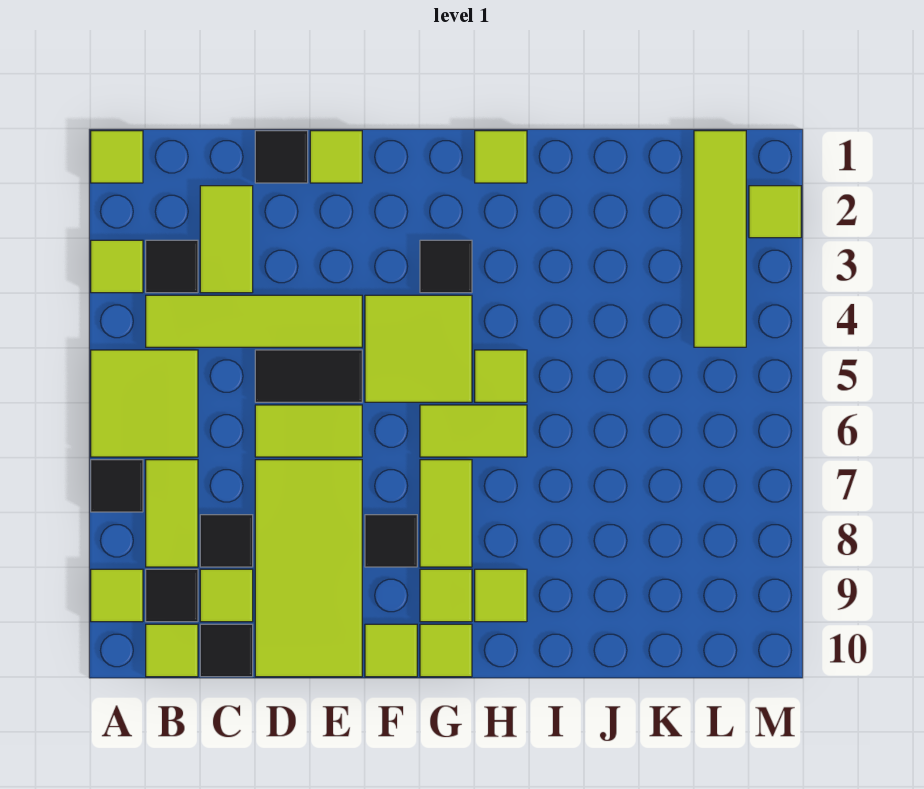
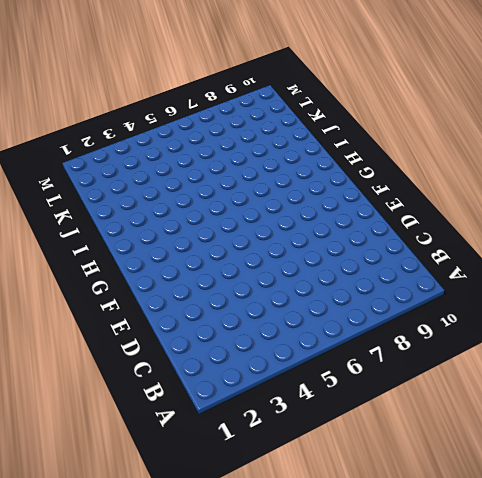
none -> lime 1x1 tile [91,131,143,183]
none -> lime 1x1 tile [91,240,143,293]
none -> lime 2x2 tile [91,350,198,457]
none -> black 1x1 tile [91,460,143,512]

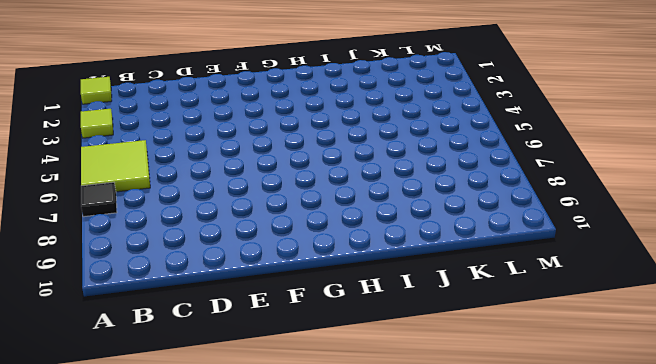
none -> lime 1x1 tile [91,569,143,622]
none -> black 1x1 tile [146,240,198,293]
none -> lime 1x4 tile [146,295,362,347]
none -> lime 1x2 tile [146,460,198,567]

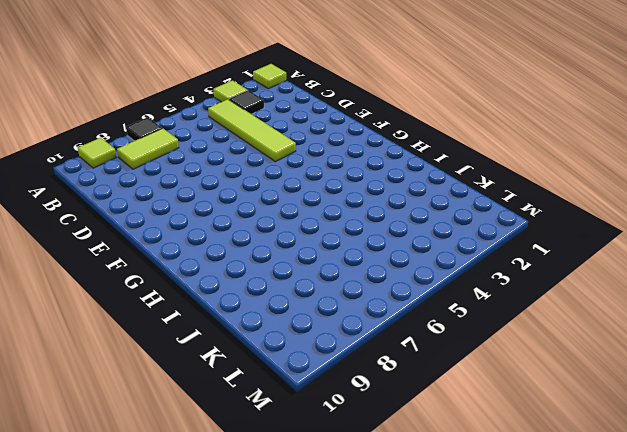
none -> lime 2x2 tile [91,350,198,457]
none -> black 1x1 tile [146,569,198,622]
none -> lime 1x1 tile [146,624,198,677]
none -> lime 1x2 tile [200,186,253,293]

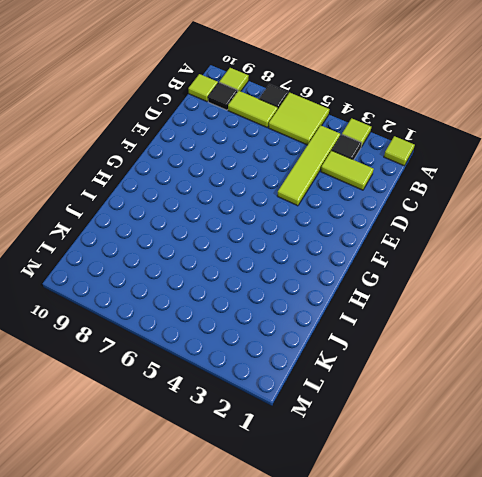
none -> black 1x1 tile [200,515,253,567]
none -> lime 1x1 tile [200,569,253,622]
none -> black 1x1 tile [200,624,253,677]
none -> black 1x1 tile [255,131,308,183]

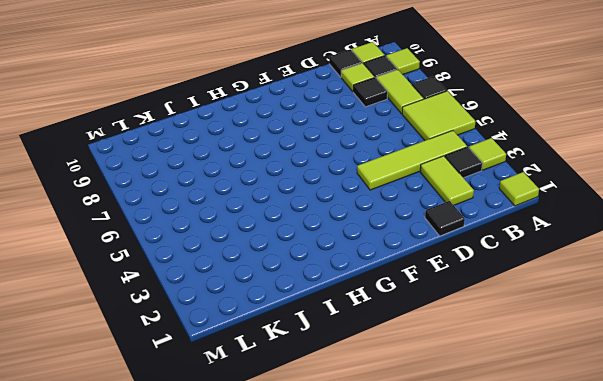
none -> black 1x2 tile [255,350,362,402]
none -> lime 1x2 tile [255,405,362,457]
none -> lime 2x4 tile [255,460,362,677]
none -> lime 1x1 tile [310,131,362,183]

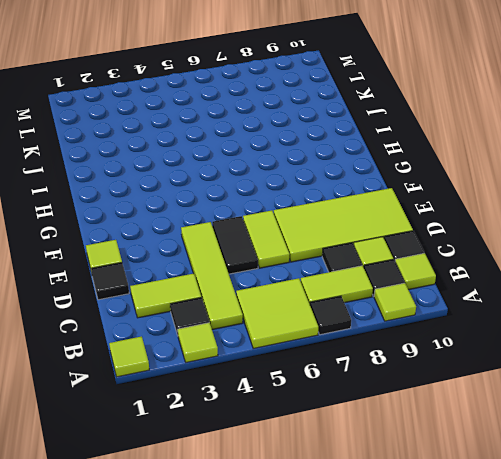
none -> lime 2x2 tile [365,295,472,402]
none -> black 1x1 tile [365,515,417,567]
none -> lime 1x1 tile [365,624,417,677]
none -> black 1x1 tile [420,240,472,293]

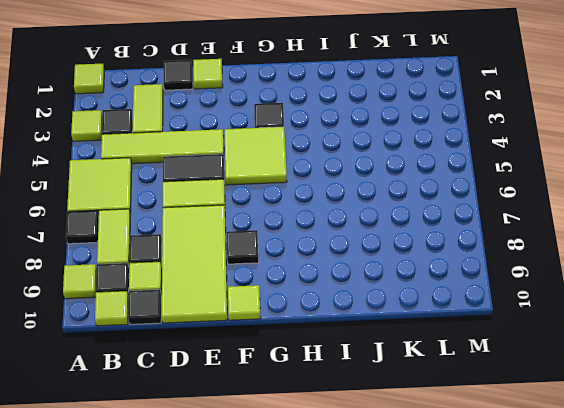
none -> lime 1x2 tile [420,405,527,457]
none -> lime 1x2 tile [420,460,472,567]
none -> lime 1x1 tile [420,569,472,622]
none -> lime 1x1 tile [420,624,472,677]

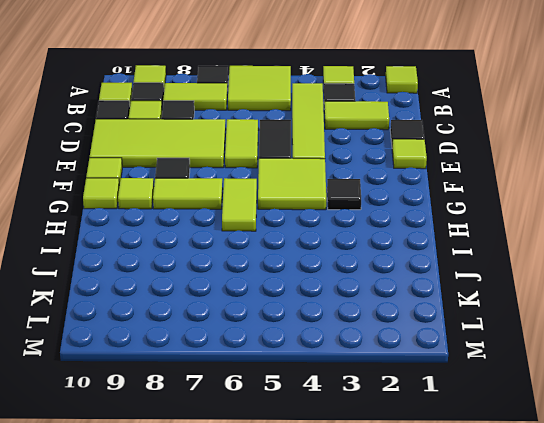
none -> lime 1x1 tile [475,131,527,183]
none -> lime 1x1 tile [475,350,527,402]
none -> lime 1x1 tile [475,569,527,622]
none -> lime 1x4 tile [694,131,746,347]

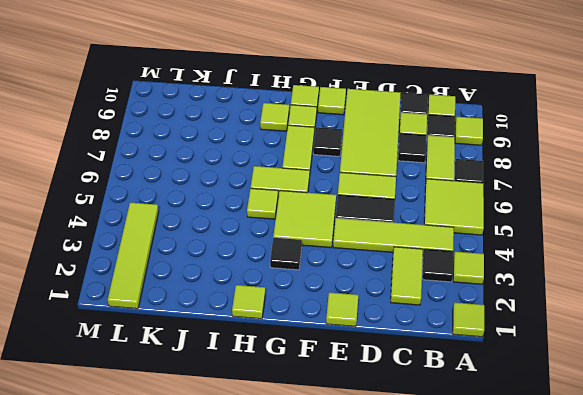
none -> black 1x1 tile [255,131,308,183]
none -> lime 1x1 tile [749,186,801,238]

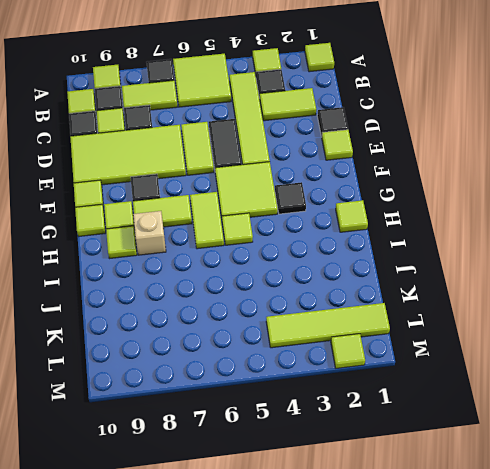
tan 1x1 brick [133,211,166,255] -> none

